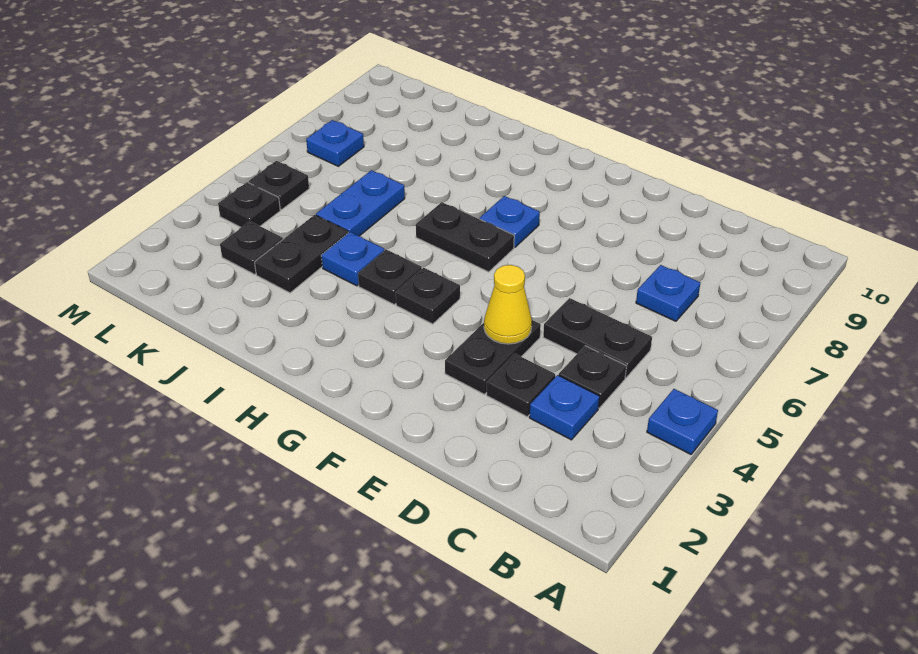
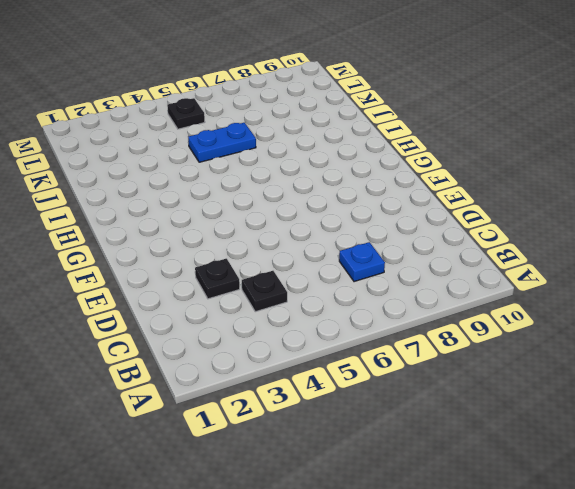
none -> blue 1x1 plate [647,389,718,454]
none -> blue 1x1 plate [529,375,600,440]
none -> black 1x2 plate [543,298,652,378]

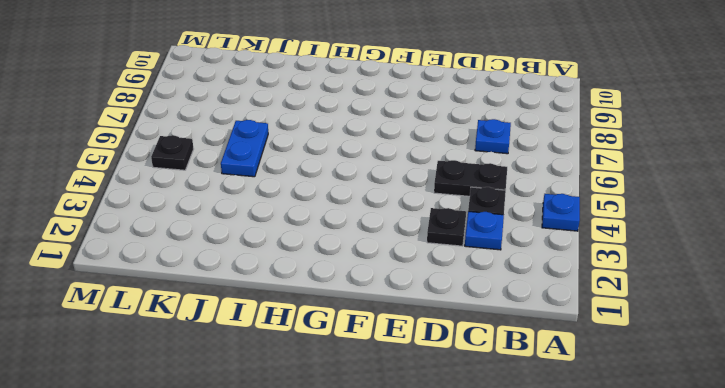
none -> black 1x2 plate [445,320,541,394]
none -> black 1x1 plate [396,268,460,324]
none -> black 1x2 plate [416,202,514,272]

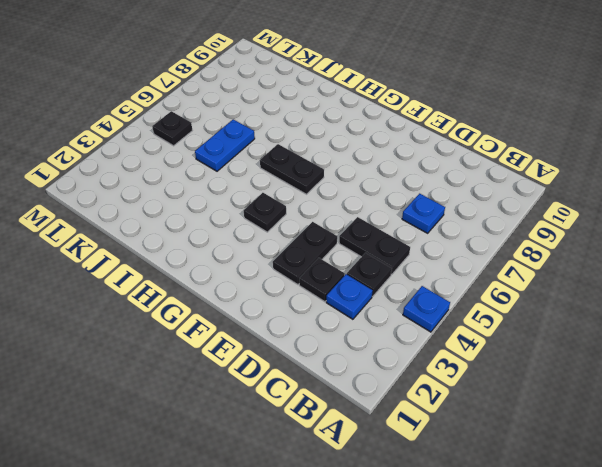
none -> blue 1x1 plate [480,196,540,247]
none -> black 1x1 plate [358,249,422,305]
none -> blue 1x1 plate [321,232,384,286]

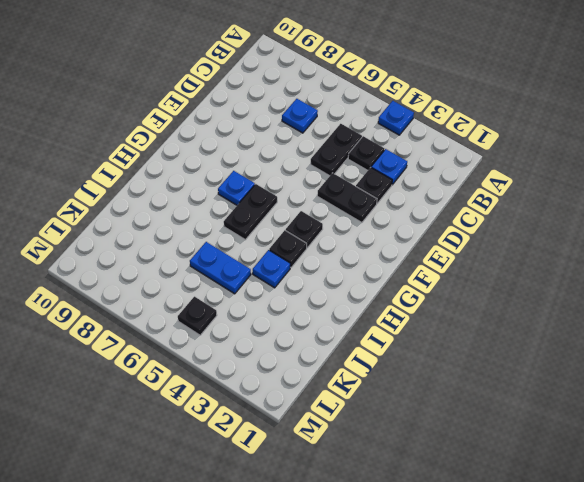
none -> black 1x2 plate [255,215,348,293]
none -> black 1x1 plate [220,221,283,274]
none -> black 1x1 plate [218,182,280,227]

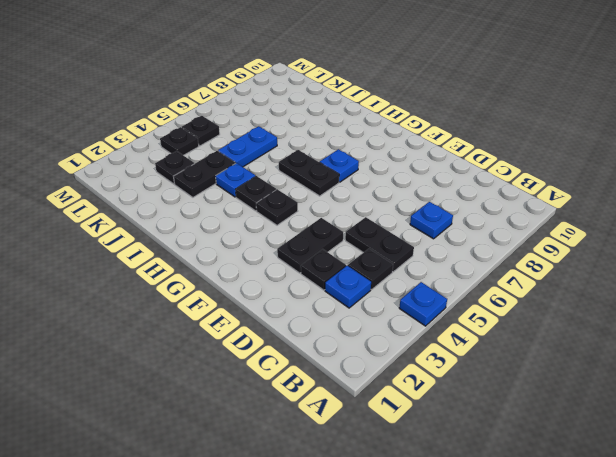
none -> blue 1x1 plate [306,120,364,166]
none -> yellow 1x1 cone [484,265,532,344]

